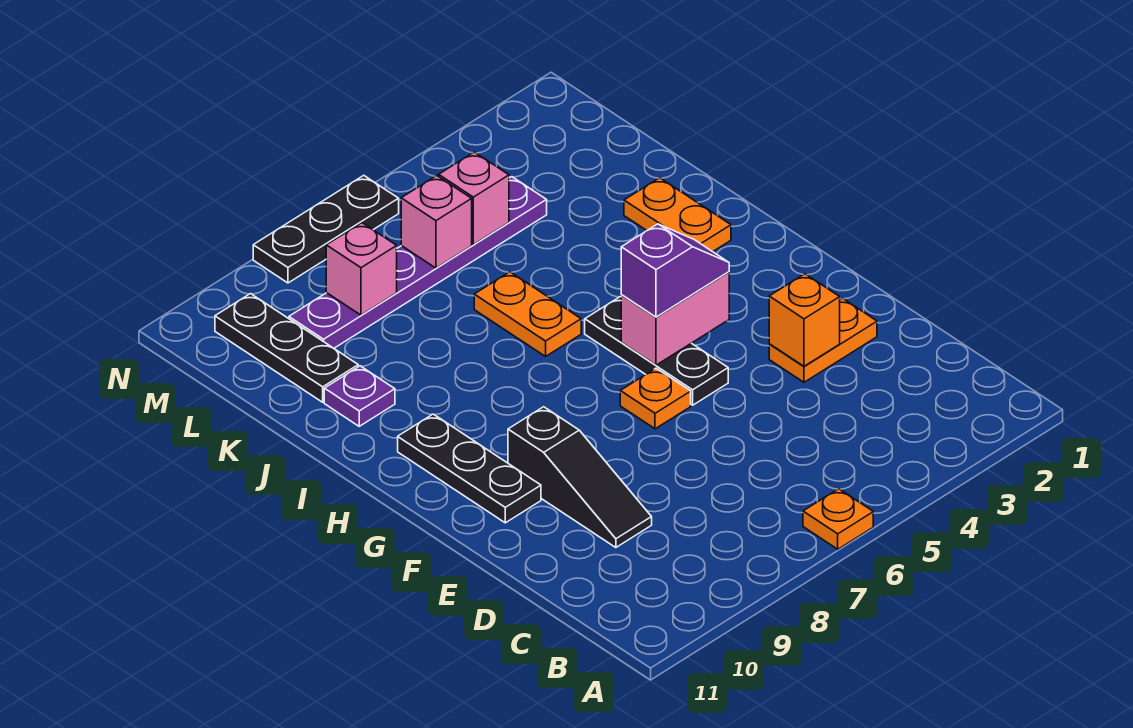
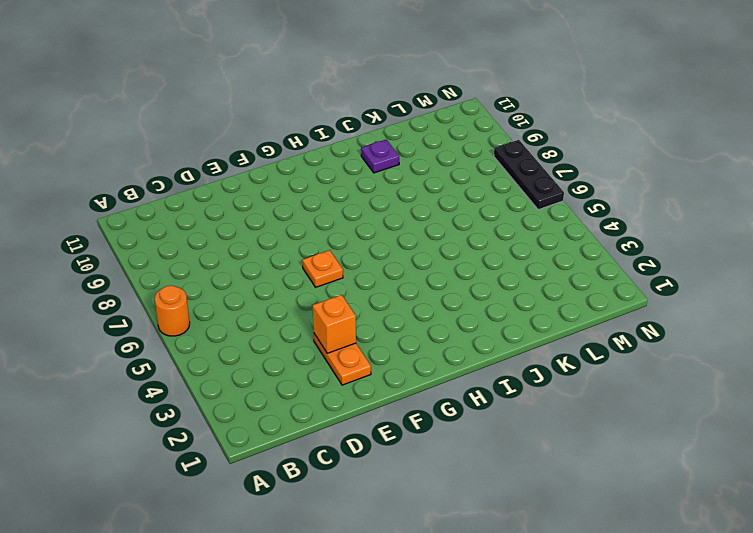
orange 1x1 round brick [155,285,190,336] -> orange 1x1 plate [803,489,873,549]
none -> black 1x3 slope [508,407,652,548]
none -> black 1x3 plate [585,297,728,405]
none -> black 1x3 plate [398,414,541,523]

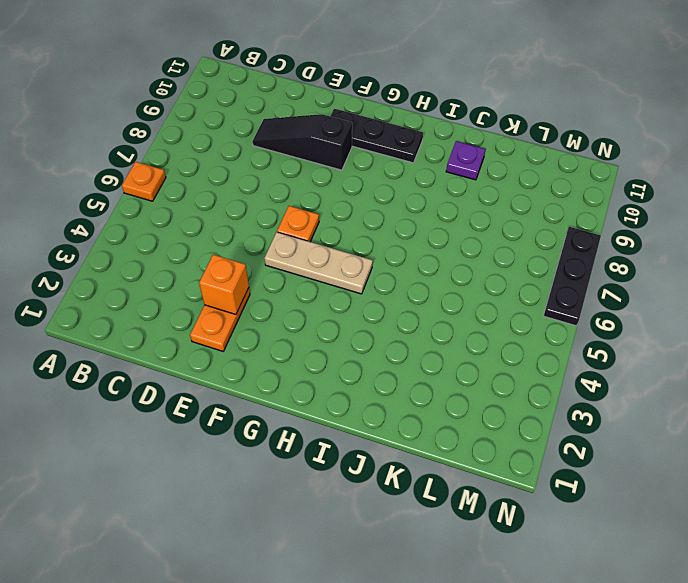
tan 1x3 plate [264,232,373,294] -> black 1x3 plate [585,297,728,405]
none -> orange 1x2 plate [624,178,731,252]
none -> orange 1x2 plate [474,272,581,356]
none -> black 1x3 plate [215,294,359,402]

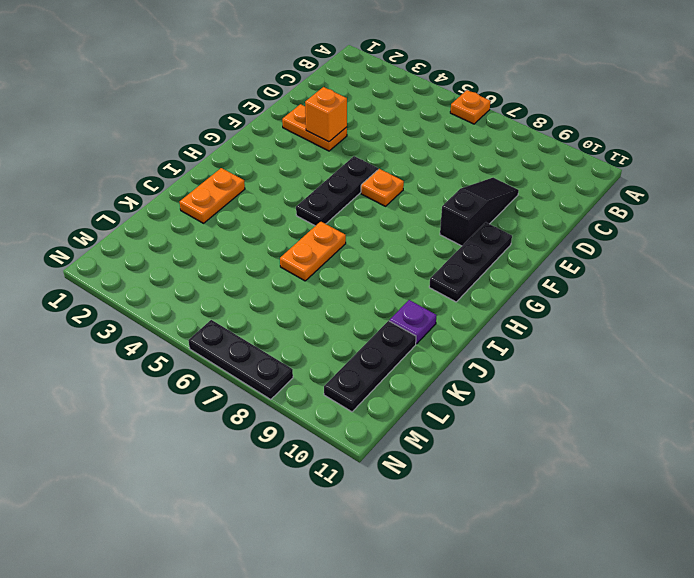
none -> purple 1x6 plate [289,177,547,348]
none -> pink 1x2 brick [621,272,729,365]
none -> pink 1x1 brick [439,152,509,245]

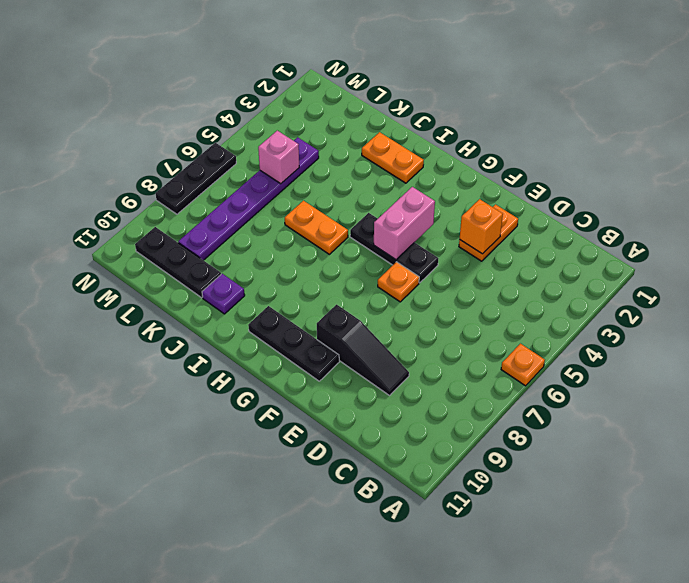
none -> pink 1x1 brick [401,176,472,268]
none -> pink 1x1 brick [326,223,397,315]
none -> purple 1x2 slope [621,224,729,317]

